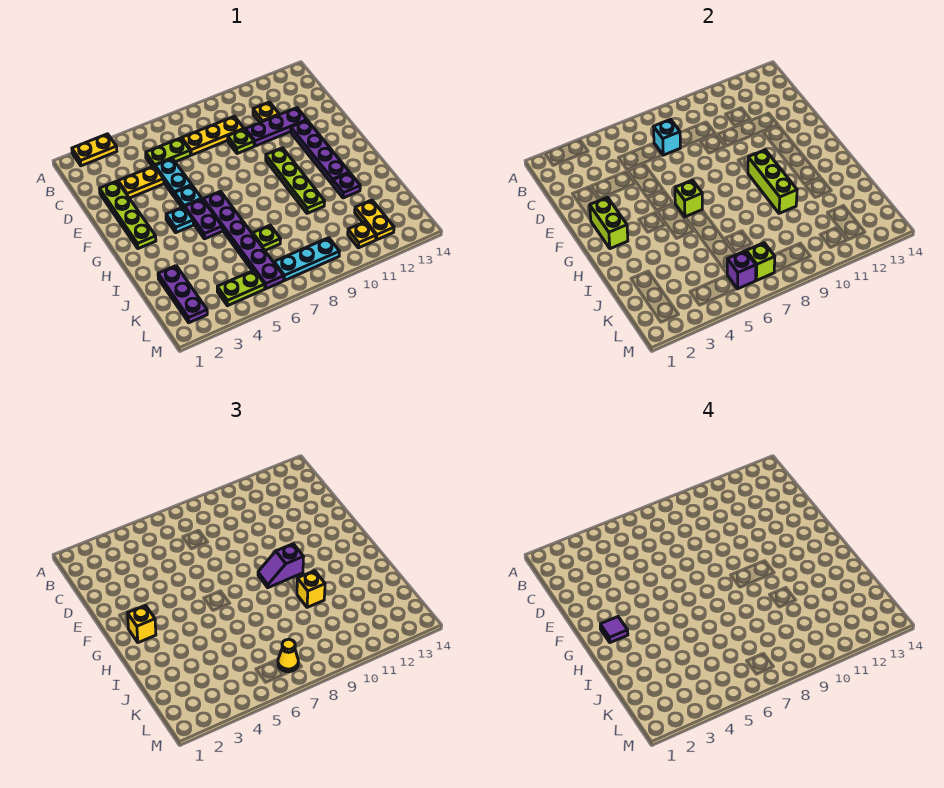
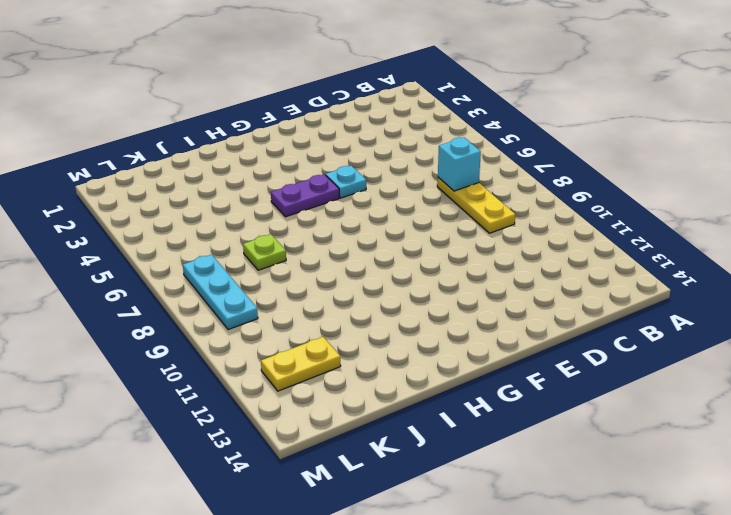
none -> yellow 1x2 plate [72,134,117,166]
none -> lime 1x2 plate [146,138,190,167]
none -> yellow 1x1 plate [253,102,279,122]
none -> lime 1x4 plate [100,181,156,249]

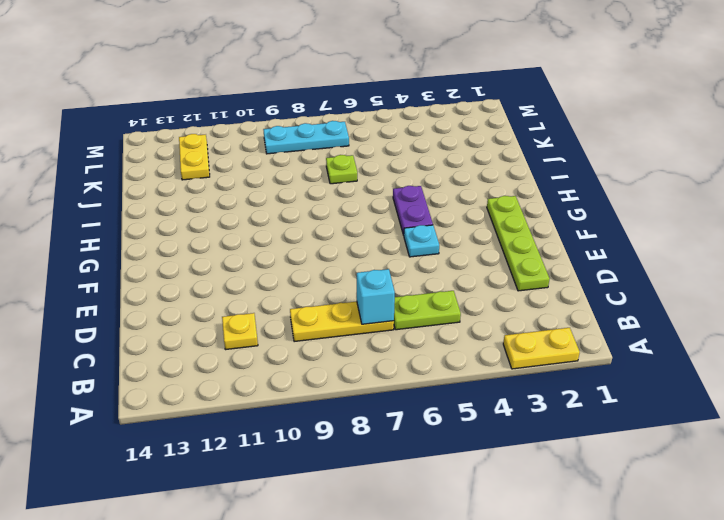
none -> yellow 1x2 plate [118,166,164,198]
none -> cyan 1x2 plate [155,159,192,197]
none -> lime 1x1 plate [228,129,254,154]
none -> purple 1x3 plate [245,108,307,146]

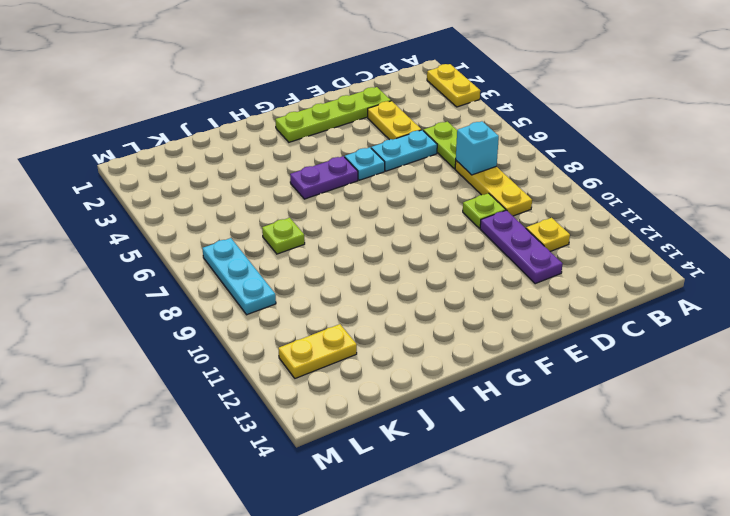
none -> purple 1x4 plate [291,120,349,184]
none -> lime 1x4 plate [266,148,325,213]
none -> cyan 1x1 plate [166,207,193,233]
none -> purple 1x6 plate [203,191,284,289]

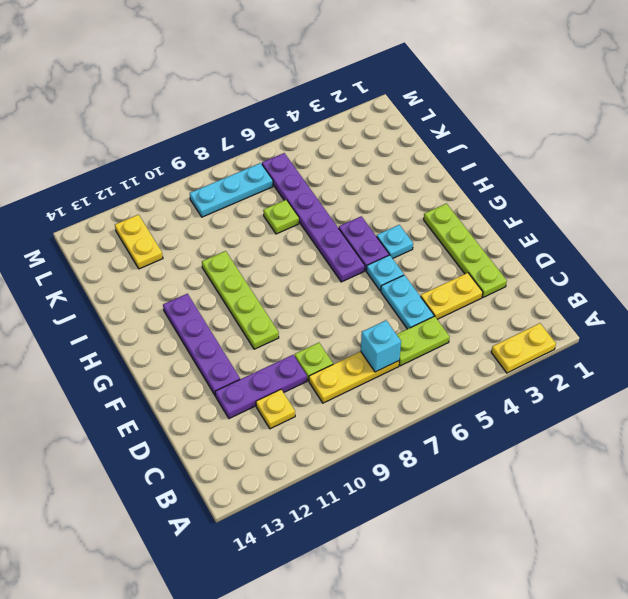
none -> purple 1x1 plate [333,173,360,198]
none -> purple 1x3 plate [158,266,207,323]
none -> lime 1x2 plate [217,270,265,306]
none -> yellow 1x1 plate [348,222,376,248]

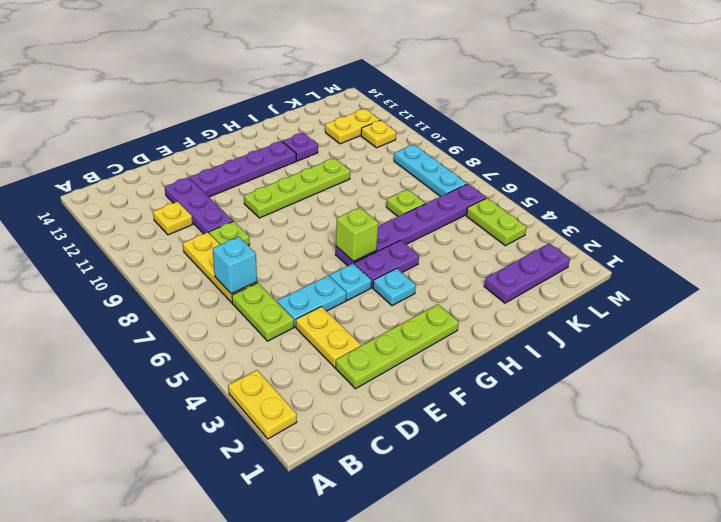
none -> lime 1x2 brick [590,197,628,249]
none -> lime 1x3 brick [748,150,797,213]
none -> purple 1x1 brick [727,251,756,289]
none -> lime 1x1 brick [746,243,775,281]

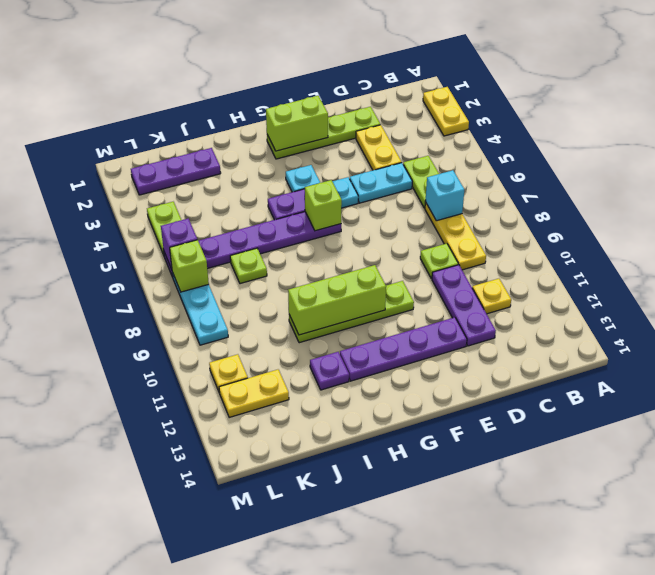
none -> yellow 1x1 brick [127,605,156,643]
none -> purple 1x2 slope [258,544,304,588]
none -> yellow 1x1 brick [297,571,325,607]
none -> yellow 1x1 cone [278,639,298,672]

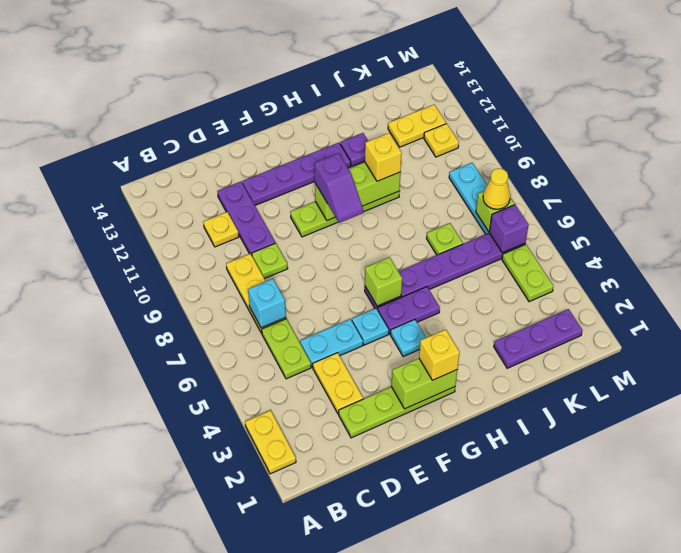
none -> purple 1x1 tile [600,617,628,643]

